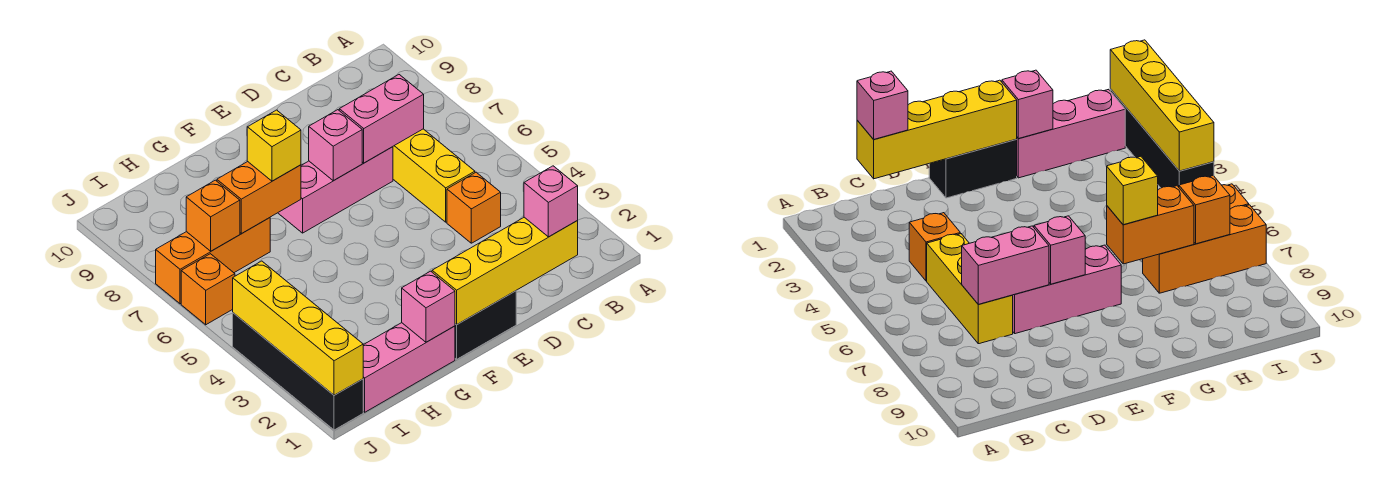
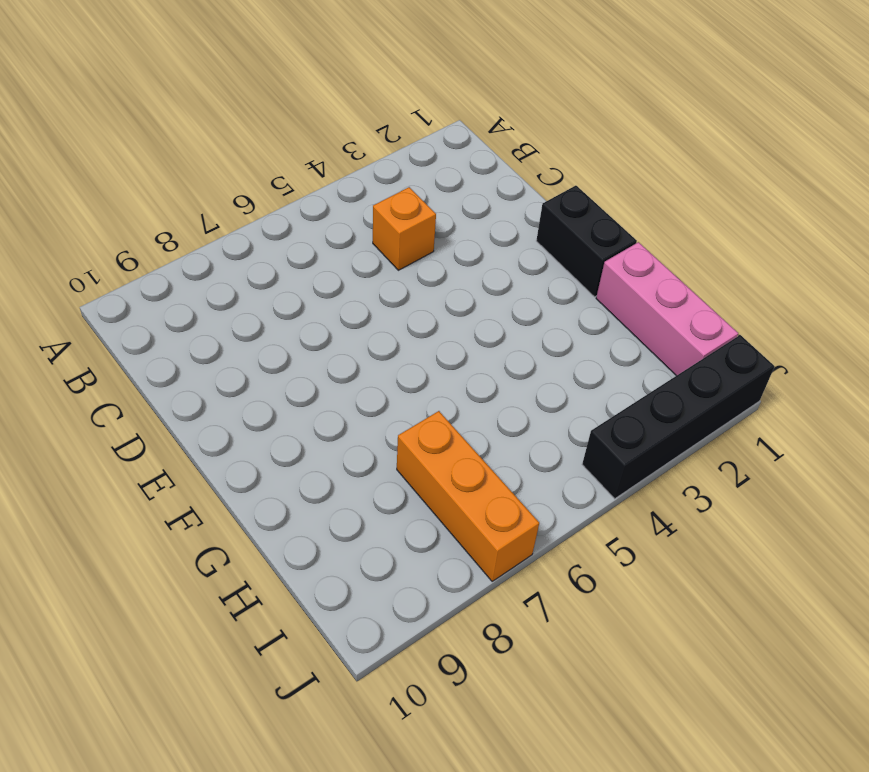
none -> yellow 1x3 brick [393,129,475,222]
none -> pink 1x3 brick [278,147,393,233]
none -> orange 1x1 brick [181,254,235,325]

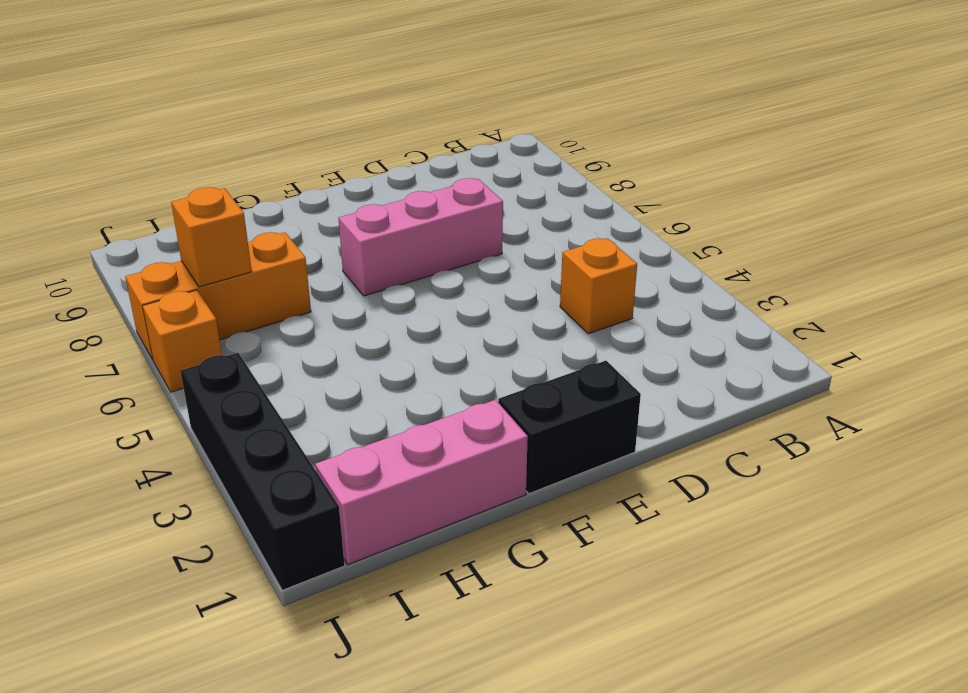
none -> yellow 1x3 brick [393,129,475,222]
none -> yellow 1x4 brick [432,217,578,325]
none -> pink 1x2 brick [339,75,424,163]

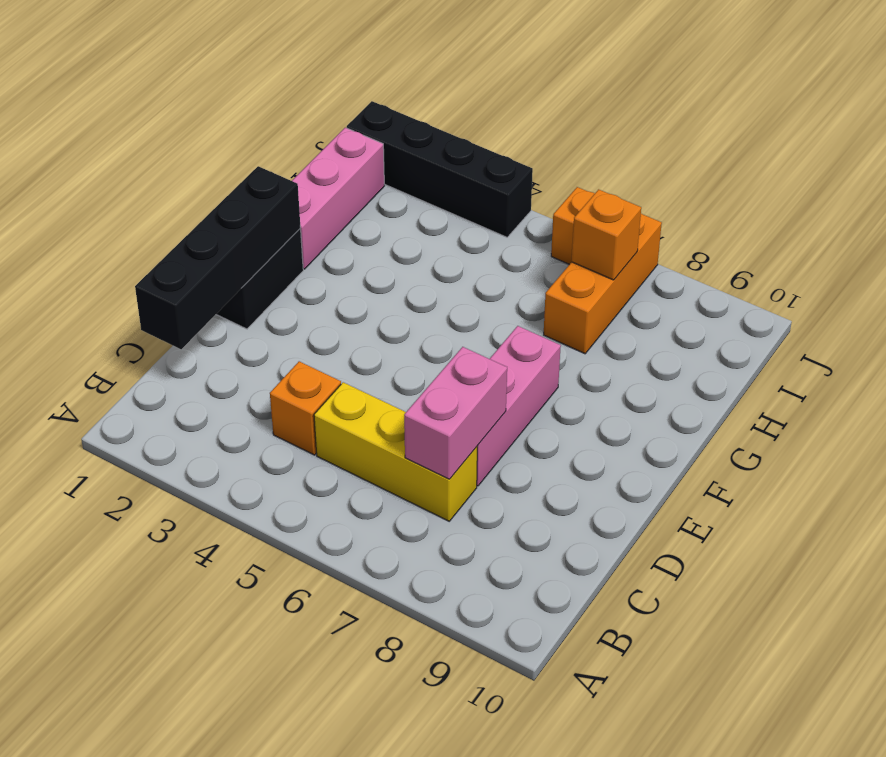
black 1x4 brick [135,166,301,349] -> yellow 1x4 brick [432,217,578,325]
none -> pink 1x1 brick [309,110,362,181]
none -> pink 1x1 brick [402,271,455,342]
none -> orange 1x2 brick [217,162,301,233]

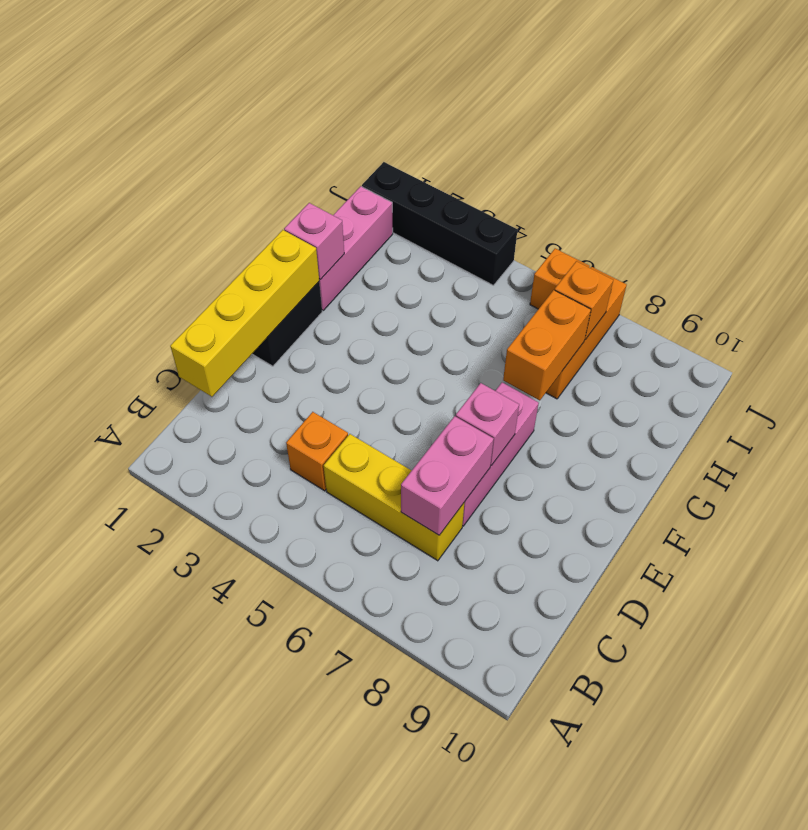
none -> yellow 1x4 brick [233,261,363,395]
none -> pink 1x1 brick [524,166,578,237]
none -> yellow 1x1 brick [247,110,301,181]

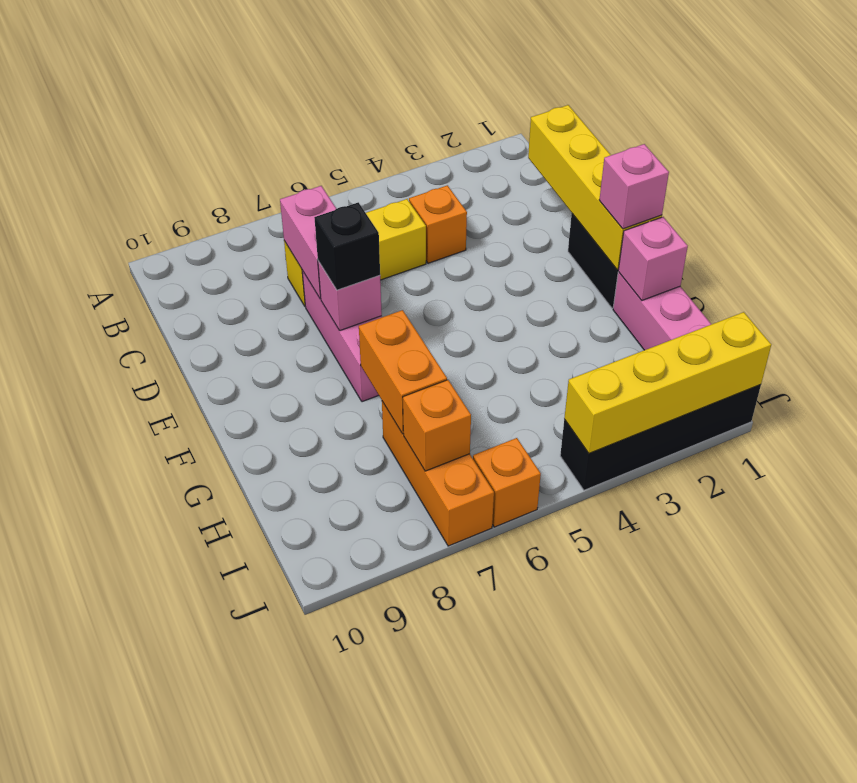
black 1x1 brick [314,202,380,290] -> none
pink 1x1 brick [599,144,669,229] -> pink 1x1 brick moved to [524,166,578,237]
none -> yellow 1x1 brick [247,110,301,181]

